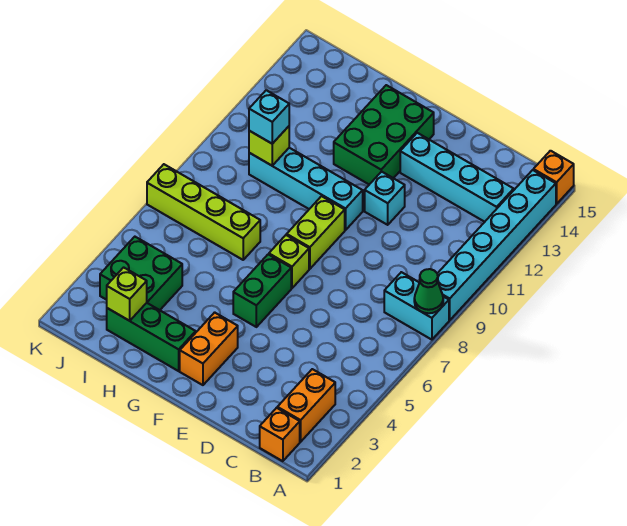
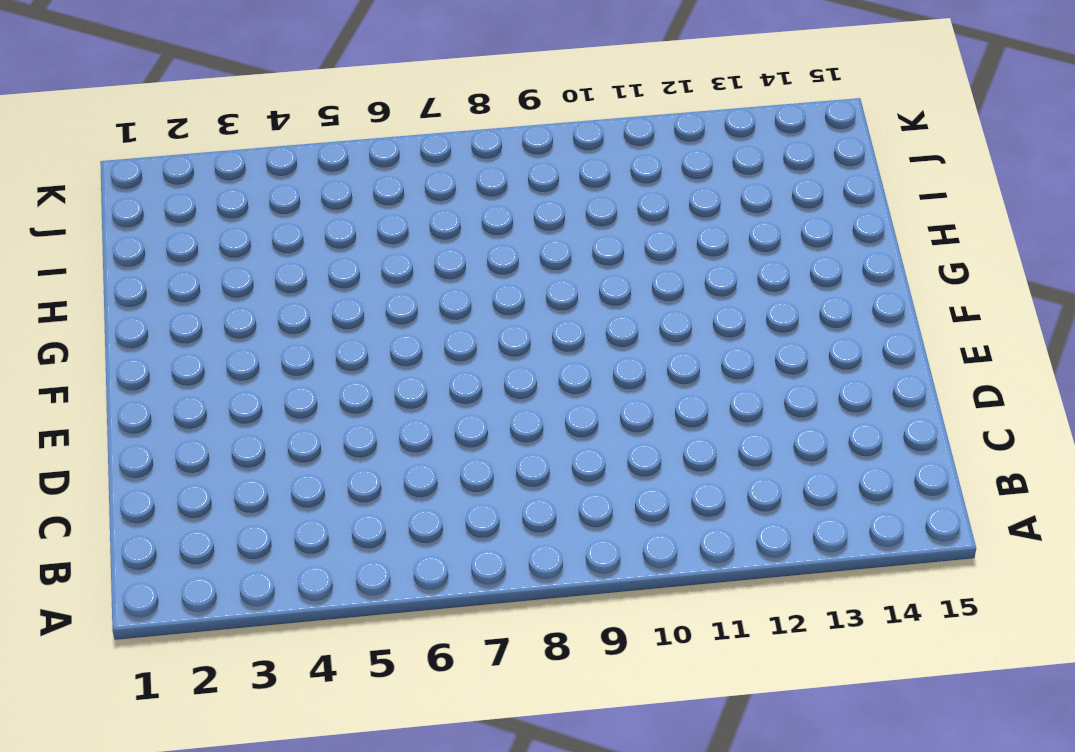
none -> cyan 1x2 brick [384,272,449,340]
none -> cyan 1x6 brick [437,170,556,320]
none -> orange 1x1 brick [533,151,574,204]

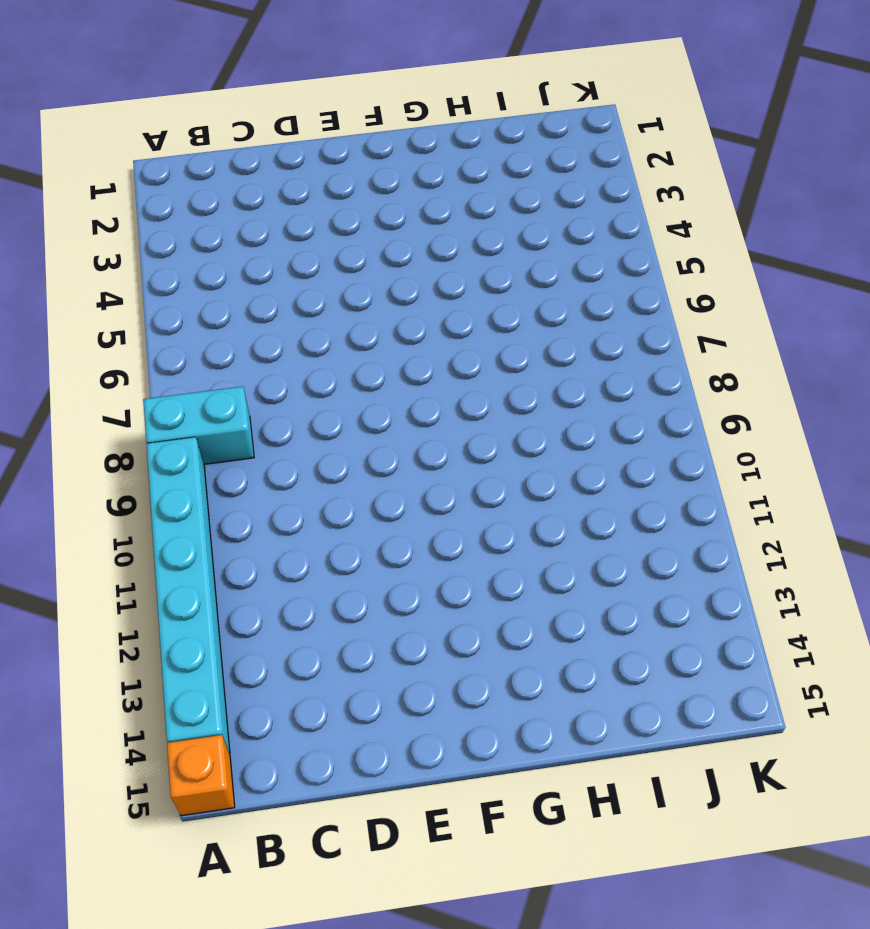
none -> orange 1x1 brick [260,408,300,461]
none -> orange 1x2 brick [277,369,335,442]
none -> cyan 1x4 brick [400,133,514,222]

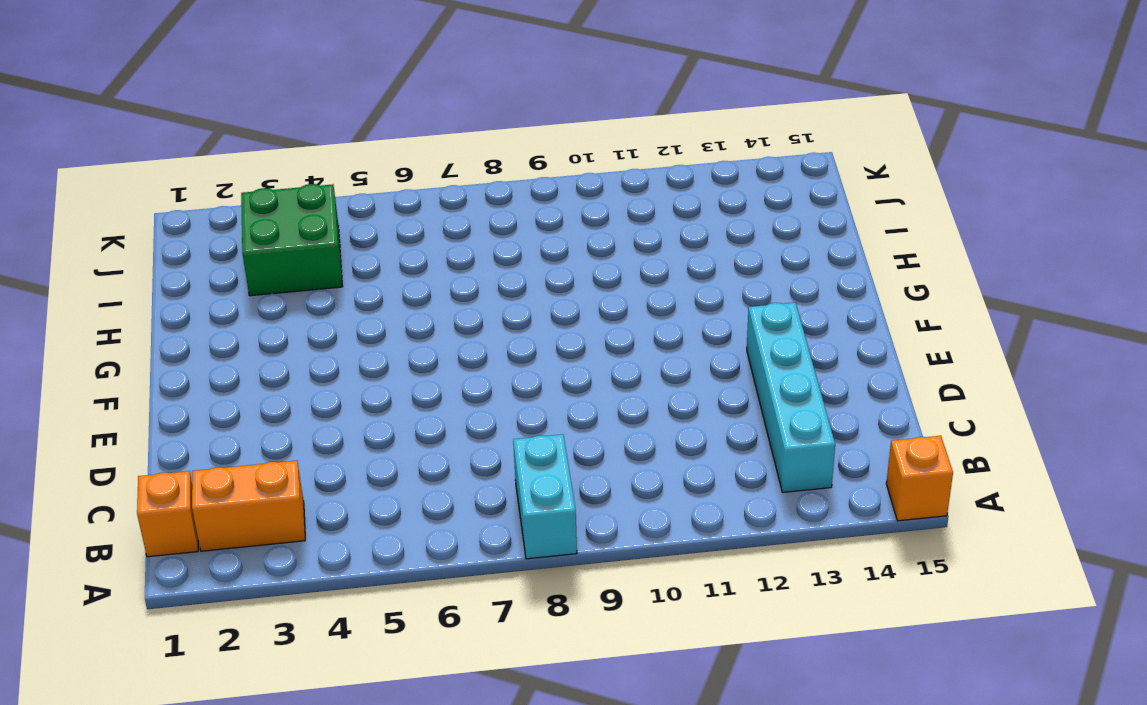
none -> cyan 1x6 brick [437,170,556,320]
none -> cyan 1x1 brick [365,171,405,225]
none -> orange 1x2 brick [180,312,238,385]

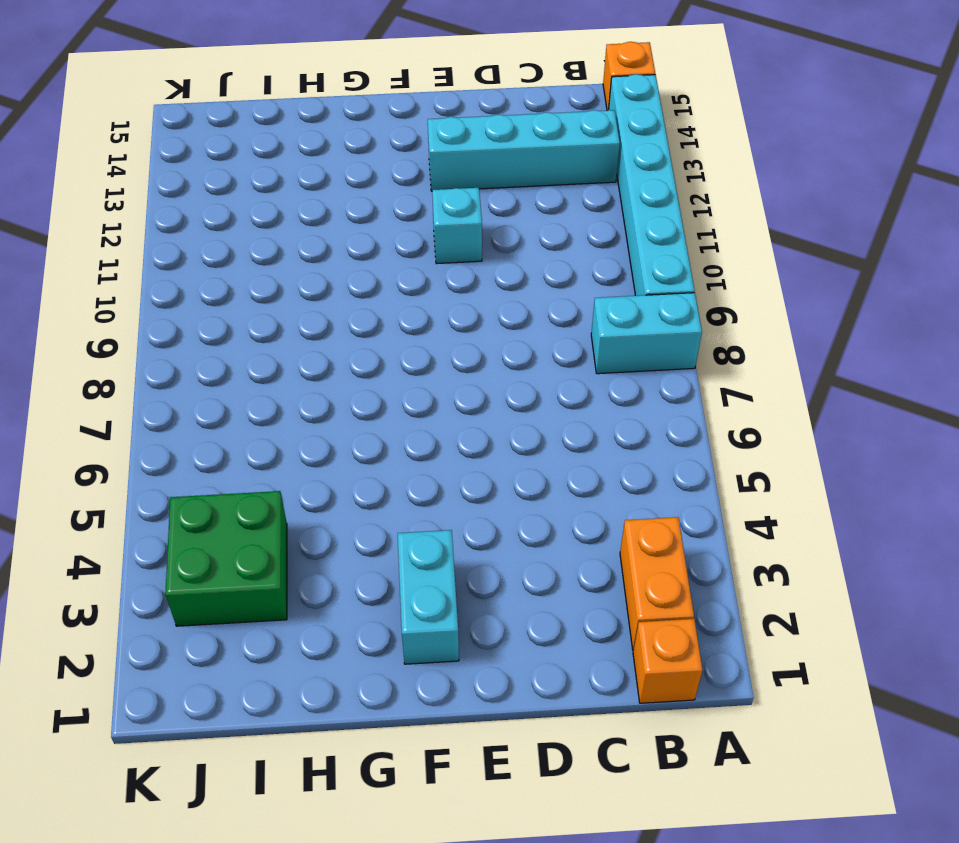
cyan 1x2 brick [398,530,459,664] -> orange 1x2 brick [180,312,238,385]
none -> green 1x2 brick [233,254,291,327]
none -> lime 1x1 brick [269,235,309,288]
none -> lime 1x2 brick [287,196,345,269]

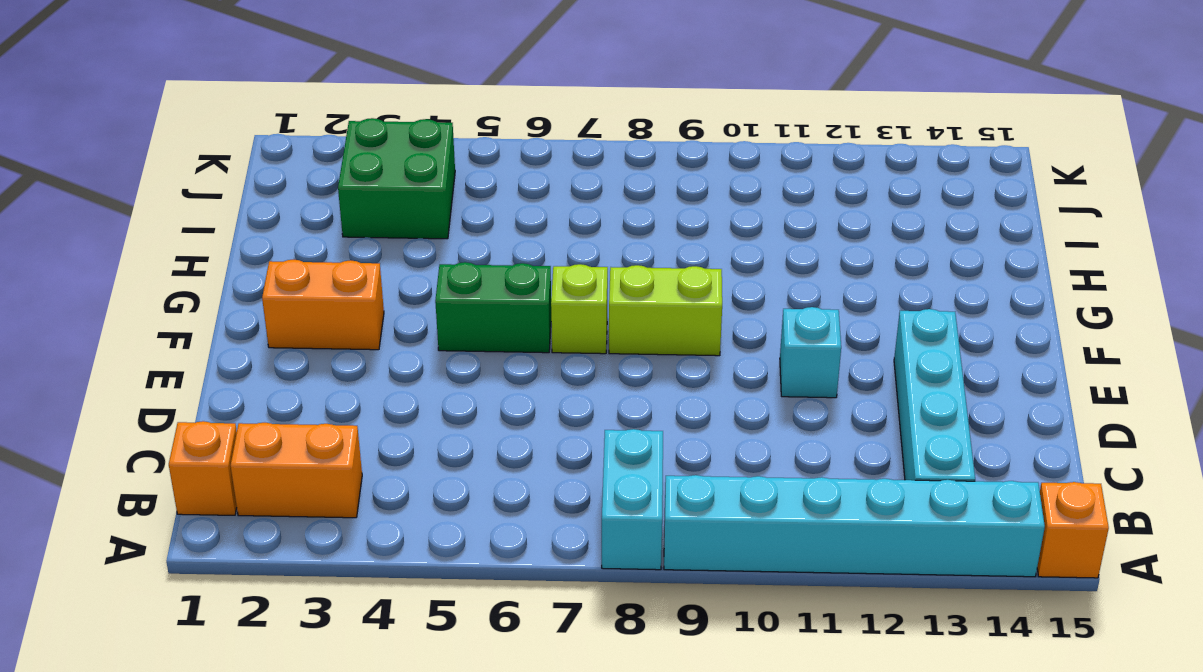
none -> cyan 1x4 brick [249,148,363,230]
none -> green 2x3 brick [334,85,434,184]
none -> green 1x3 brick [107,303,196,371]

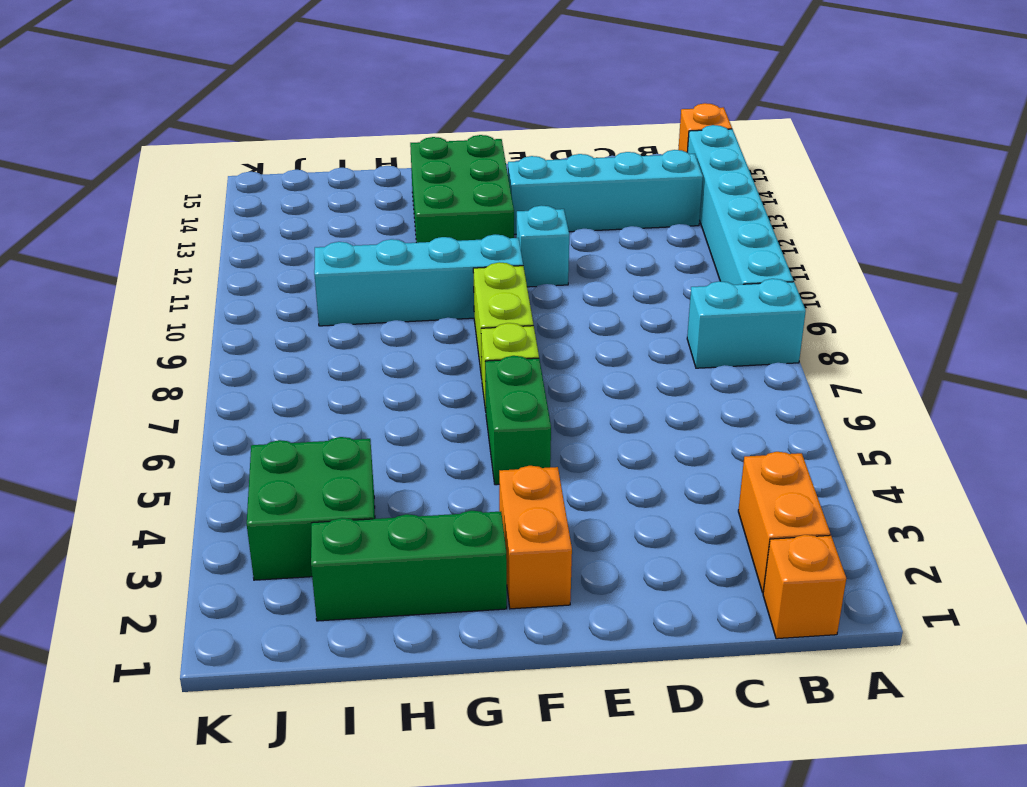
none -> lime 1x4 brick [147,164,260,260]
none -> green 1x1 cone [414,269,443,313]
none -> lime 1x1 brick [107,267,147,321]

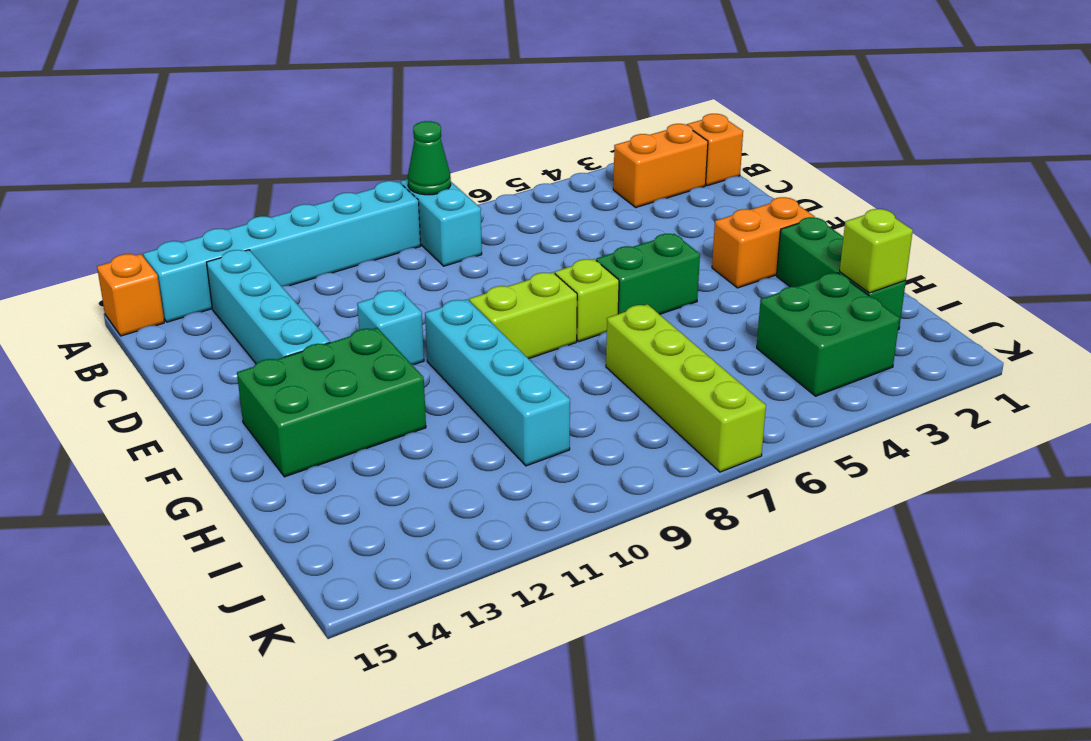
none -> lime 1x1 brick [249,126,289,166]
none -> cyan 1x1 brick [249,90,289,144]

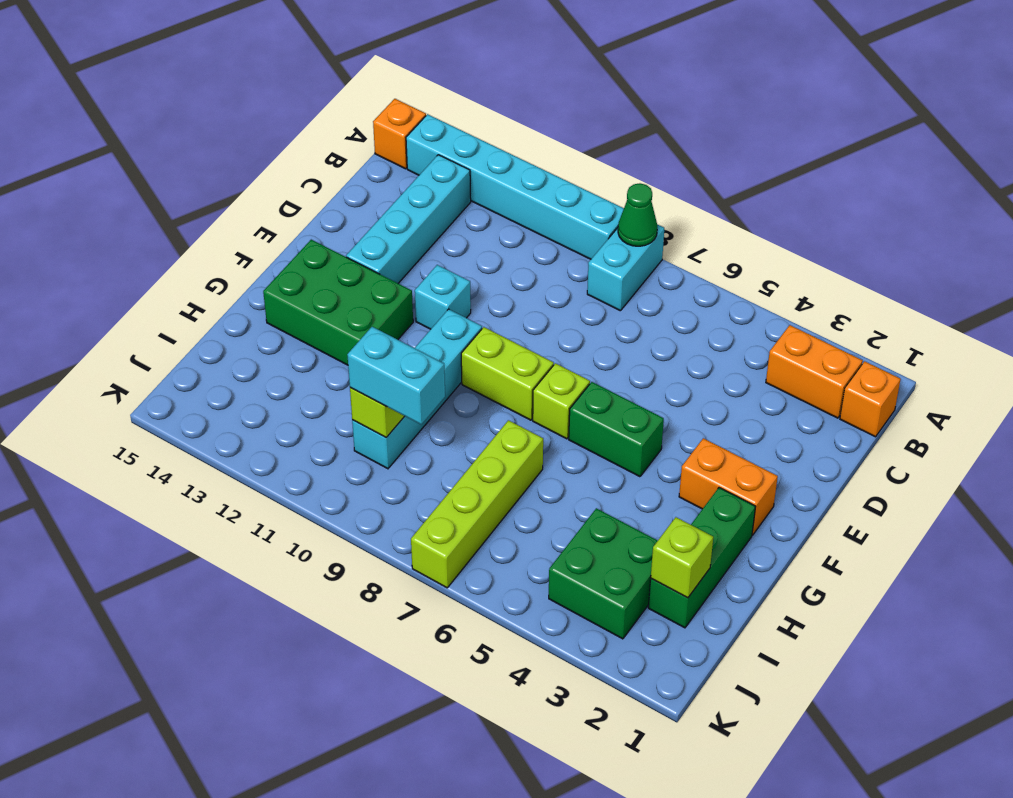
cyan 1x2 brick [347,327,445,424] -> cyan 1x1 brick [249,90,289,144]

